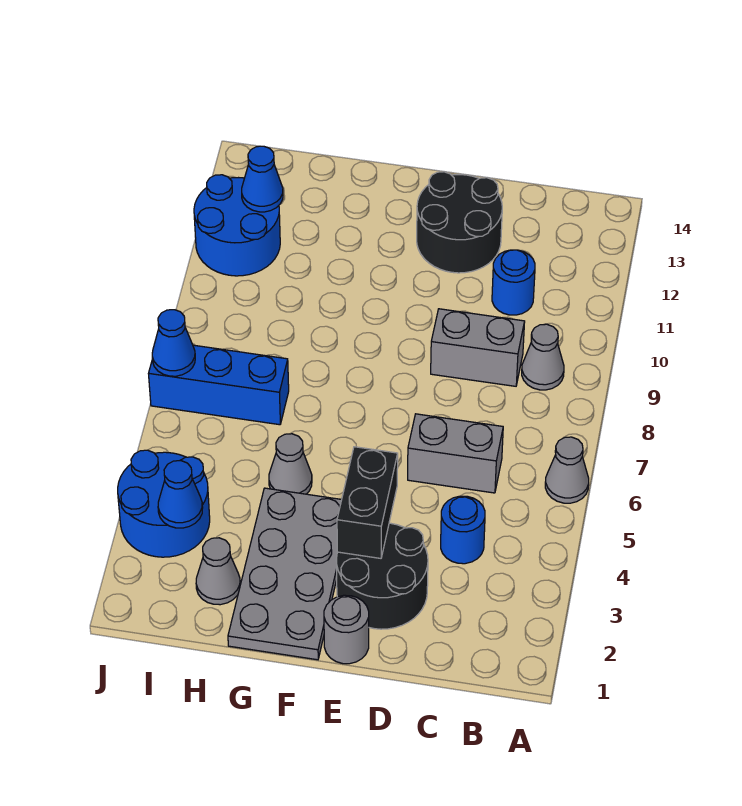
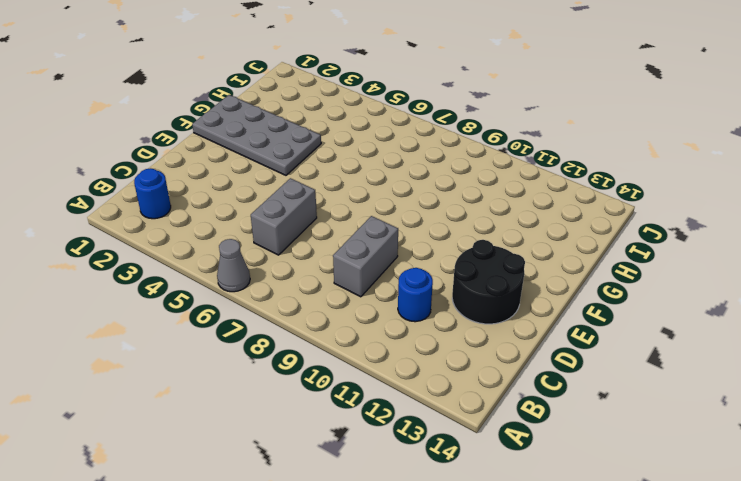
blue 1x1 round brick [134,168,171,219] -> blue 1x1 round brick moved to [441,496,485,564]
none -> grey 1x1 cone [522,324,564,390]
none -> black 2x2 round brick [336,523,428,629]
none -> grey 1x1 round brick [324,595,369,664]

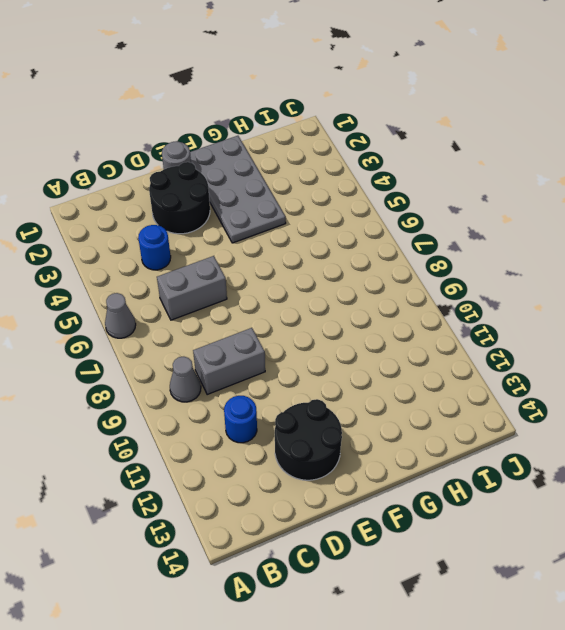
none -> grey 1x1 cone [269,434,312,494]
none -> grey 1x1 cone [196,538,240,605]
none -> blue 1x3 brick [148,345,289,425]

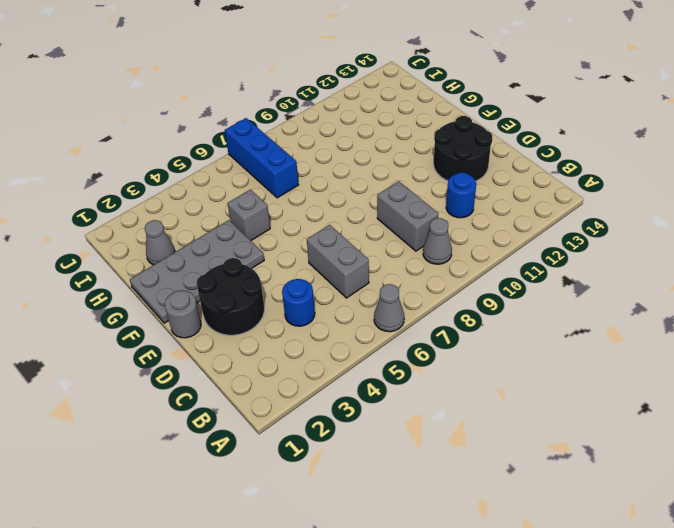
grey 1x1 brick [227,190,270,241] -> grey 1x1 cone [269,434,312,494]
none -> blue 2x2 round brick [118,450,210,557]
none -> blue 2x2 round brick [194,175,280,276]
none -> black 1x2 brick [337,447,398,558]

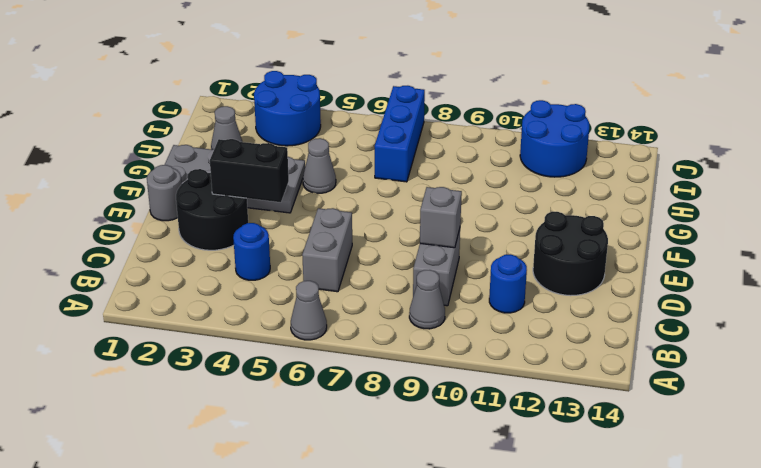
grey 1x1 brick [420,187,462,248] -> none
none -> blue 1x1 cone [158,461,203,528]
none -> blue 1x1 cone [242,146,283,212]
none -> blue 1x1 cone [152,310,195,376]

